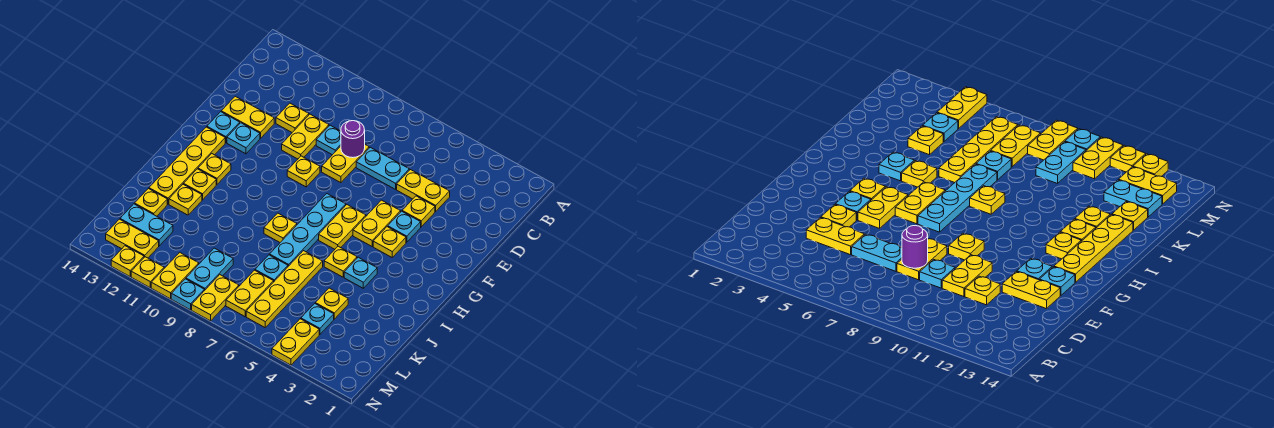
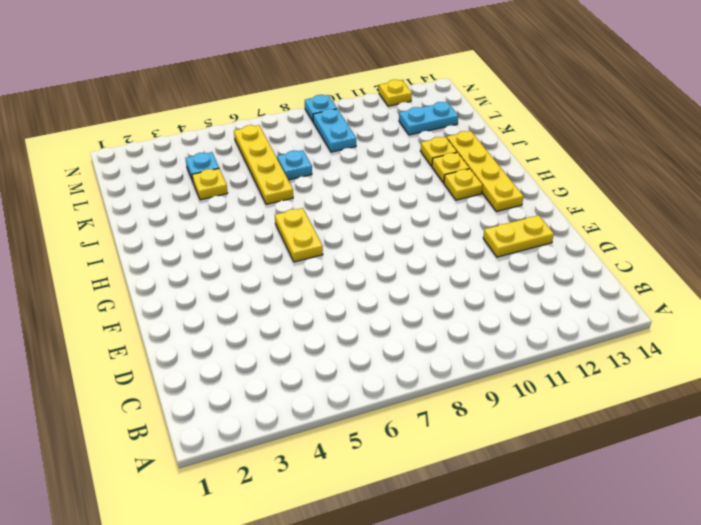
none -> yellow 1x2 plate [397,170,450,211]
none -> cyan 1x2 plate [356,147,409,189]
none -> yellow 1x2 plate [322,145,369,183]
none -> cyan 1x1 plate [316,125,341,155]

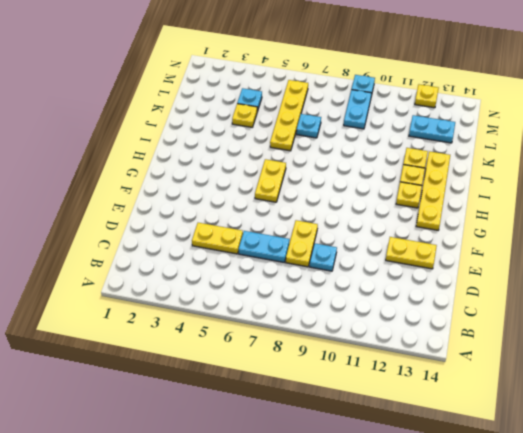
none -> yellow 1x2 plate [282,114,329,159]
none -> yellow 1x1 plate [276,103,309,132]
none -> yellow 1x1 plate [402,196,435,227]
none -> cyan 1x1 plate [388,211,421,242]

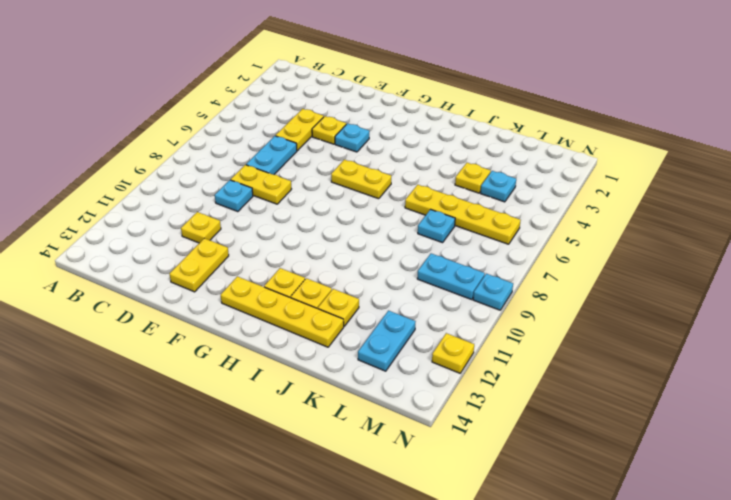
none -> yellow 1x2 plate [282,114,329,159]
none -> yellow 1x2 plate [353,200,401,246]
none -> yellow 1x1 plate [287,156,320,187]
none -> cyan 1x1 plate [227,123,260,154]

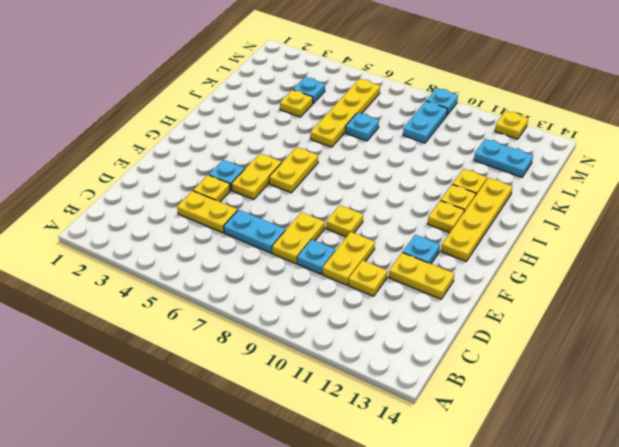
none -> cyan 1x1 plate [207,112,240,143]
none -> yellow 1x1 plate [373,227,406,257]
none -> cyan 1x4 plate [270,194,346,266]
none -> cyan 1x1 plate [344,257,377,288]

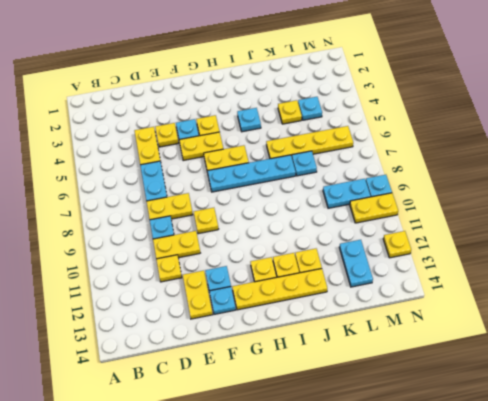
none -> yellow 1x1 plate [324,246,357,277]
none -> yellow 1x1 plate [264,213,297,242]
none -> yellow 1x1 plate [135,189,167,216]
none -> yellow 1x2 plate [226,270,274,316]

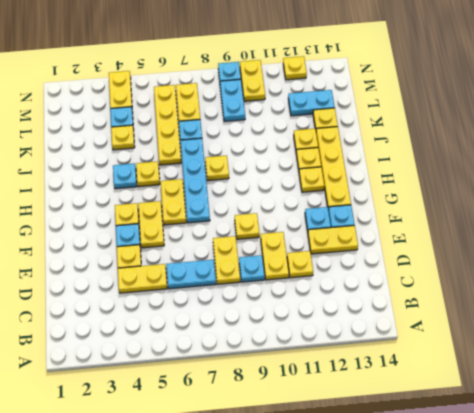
none -> yellow 1x2 plate [192,275,239,321]
none -> yellow 1x2 plate [106,219,159,258]
none -> yellow 1x1 plate [131,257,164,288]
none -> purple 1x1 round brick [341,121,365,158]

